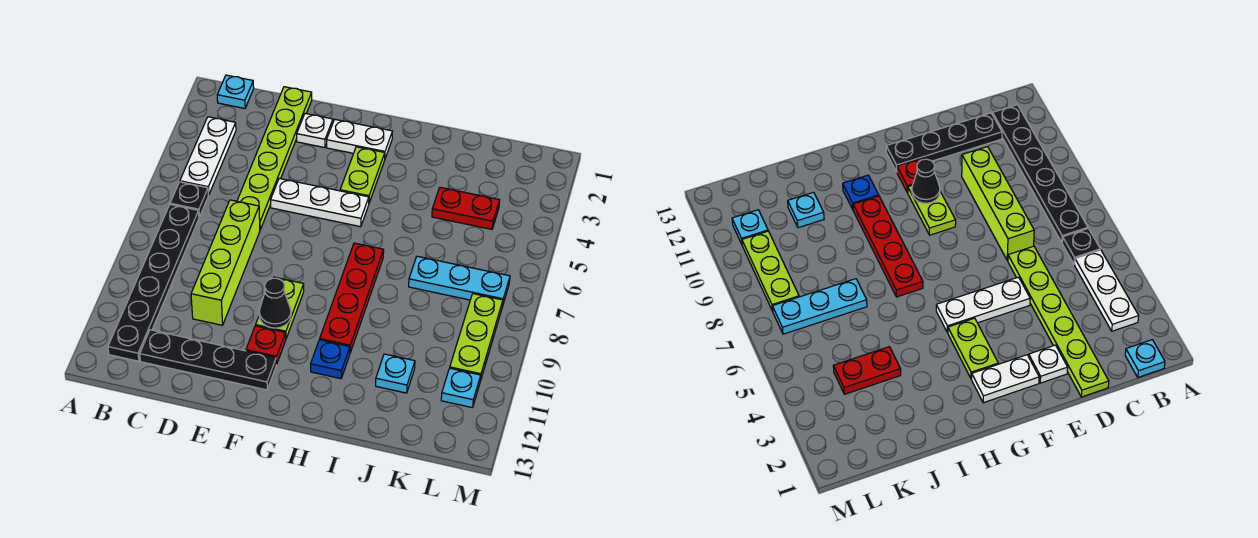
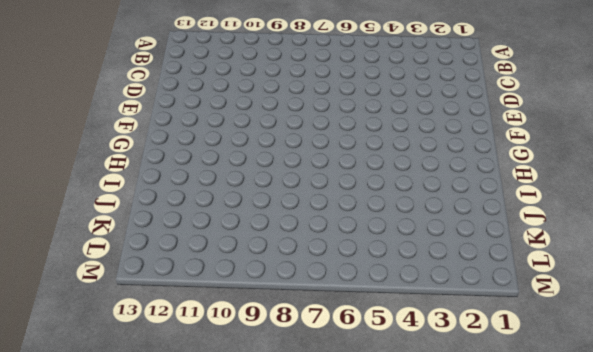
none -> cyan 1x1 plate [217,75,254,108]
none -> white 1x3 plate [180,117,236,195]
none -> black 1x1 plate [170,182,208,217]

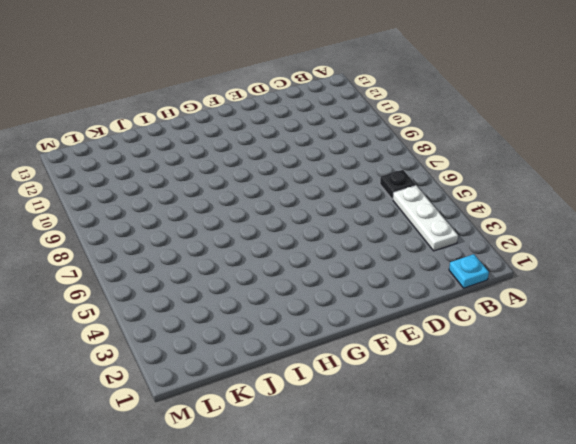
none -> black 1x6 plate [108,205,199,361]
none -> black 1x4 plate [140,330,276,390]
none -> lime 1x6 plate [237,87,312,229]

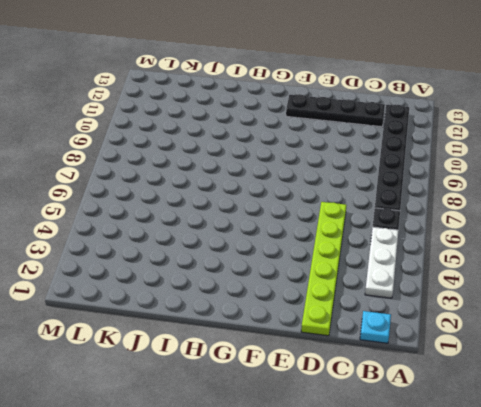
none -> lime 1x4 brick [191,200,260,325]
none -> white 1x1 plate [297,113,333,148]
none -> white 1x3 plate [271,178,369,227]

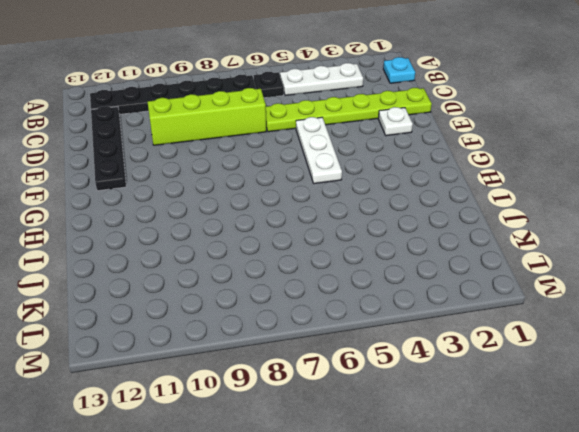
none -> white 1x2 plate [326,119,392,158]
none -> lime 1x2 plate [256,277,304,338]
none -> red 1x1 plate [246,326,286,364]

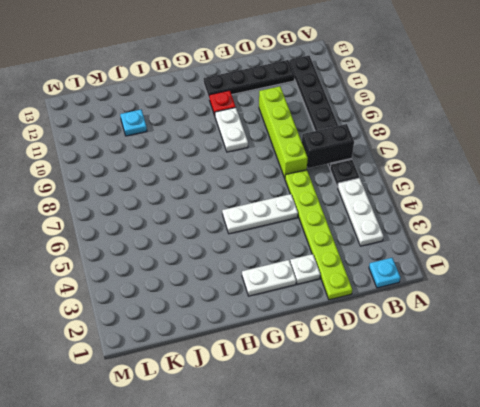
black 1x2 brick [302,124,354,168] -> none
white 1x2 plate [215,108,248,152] -> lime 1x2 plate [256,277,304,338]
none -> lime 1x2 plate [340,147,385,203]
none -> red 1x4 plate [320,243,384,352]
none -> blue 1x1 plate [311,340,350,379]

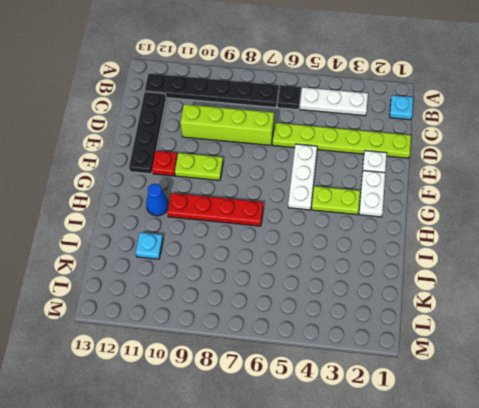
blue 1x1 cone [146,184,169,216] -> blue 1x1 plate [311,340,350,379]
none -> red 1x2 plate [432,188,500,229]
none -> cyan 1x3 plate [409,256,510,307]
none -> lime 1x3 plate [450,294,503,380]

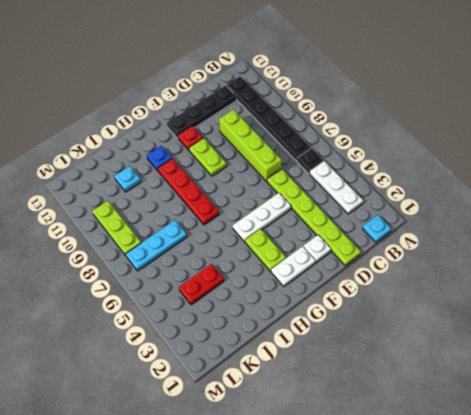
none -> cyan 1x1 plate [441,368,481,408]
none -> black 1x1 cone [259,278,291,328]

